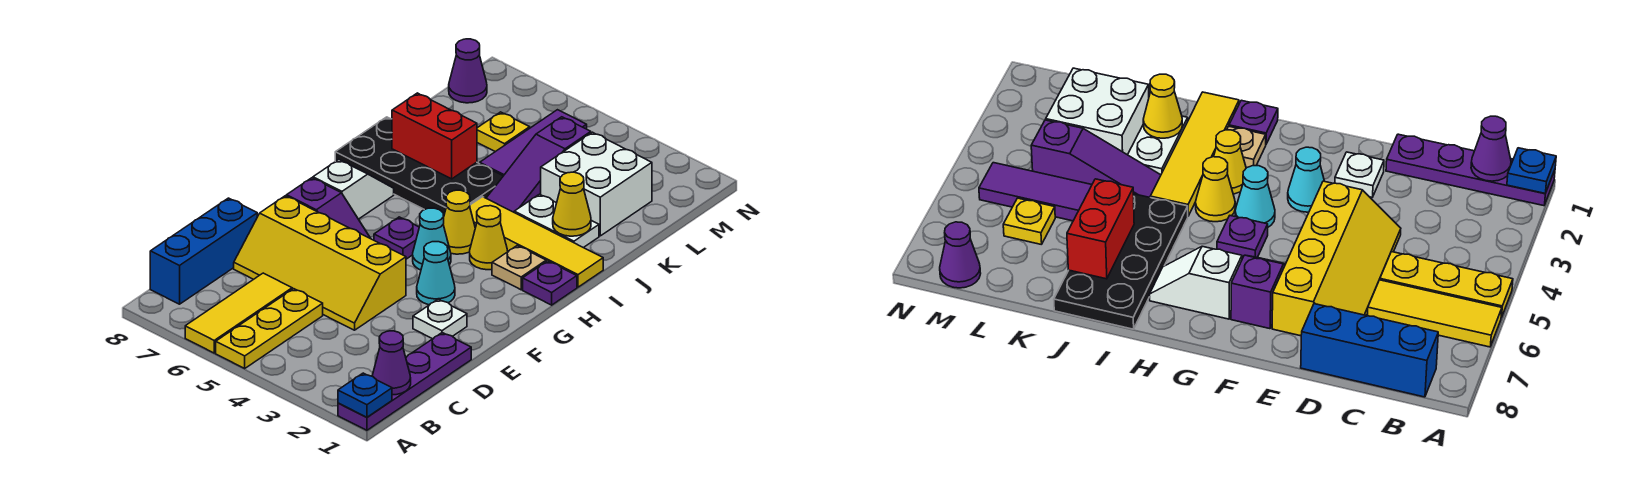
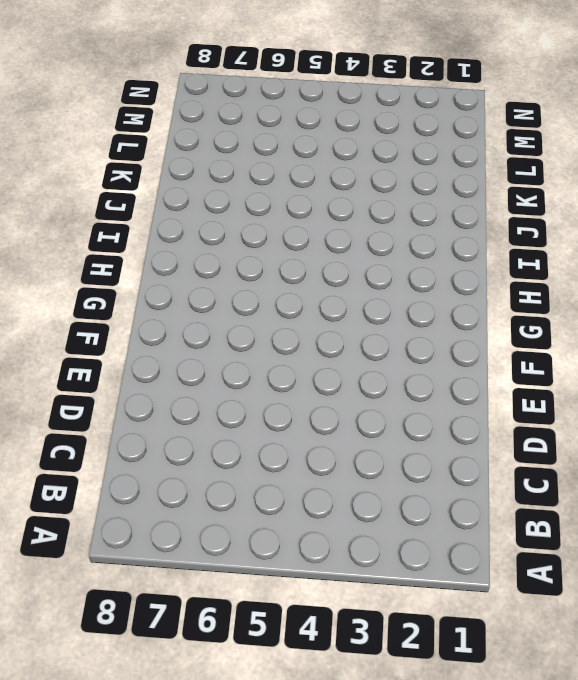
none -> purple 1x4 plate [338,333,471,430]
none -> yellow 1x3 plate [216,289,323,368]
none -> yellow 1x3 tile [185,273,292,353]

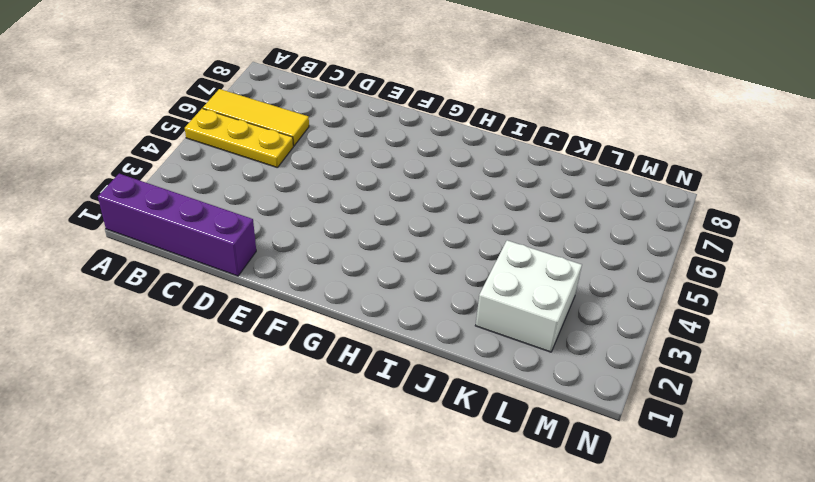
purple 1x4 brick [98,174,256,276] -> purple 1x4 plate [338,333,471,430]
none -> blue 1x3 brick [150,198,257,304]
none -> yellow 2x4 slope [234,196,406,330]
none -> white 1x1 plate [413,299,467,339]

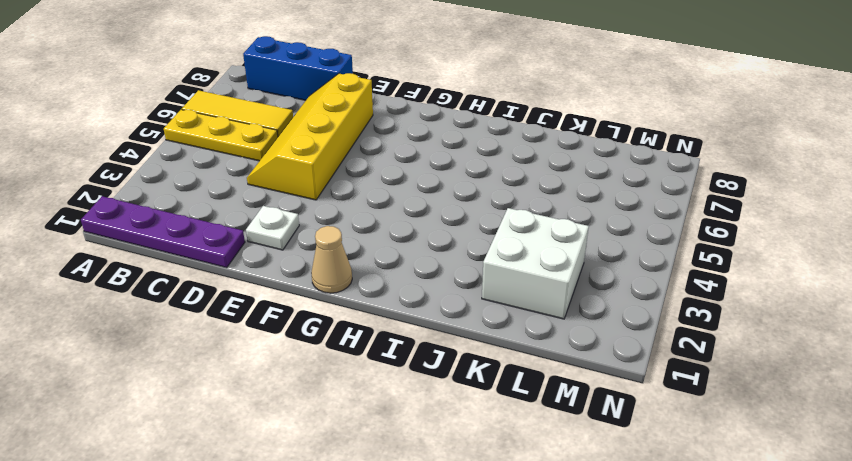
tan 1x1 cone [311,226,352,293] -> none
none -> cyan 1x1 cone [417,242,455,305]
none -> purple 1x2 slope [287,178,371,239]
none -> cyan 1x1 cone [413,208,451,270]

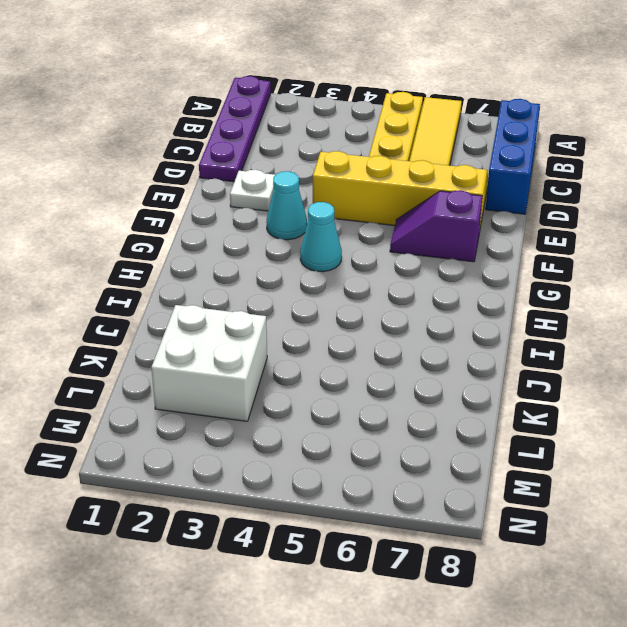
none -> purple 1x1 plate [374,217,419,259]
none -> white 1x2 slope [313,160,394,219]
none -> purple 1x1 plate [523,261,577,305]

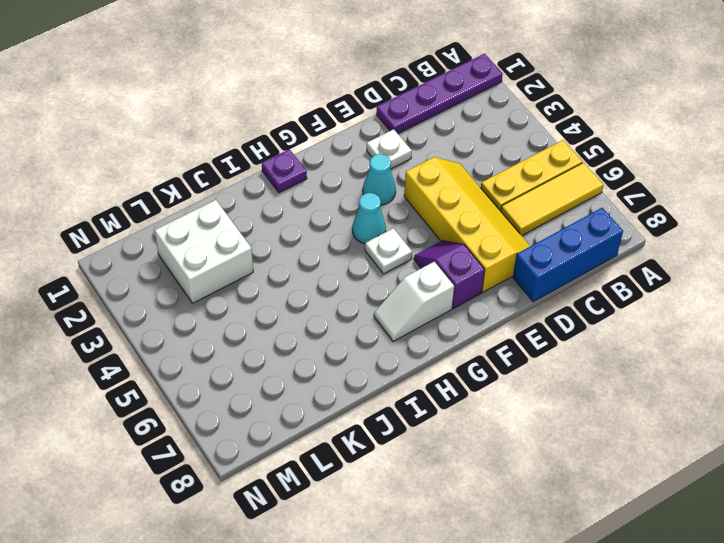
white 1x1 plate [365,228,412,274] -> purple 1x1 plate [374,217,419,259]
none -> tan 1x1 plate [492,246,546,290]
none -> yellow 1x1 cone [470,206,508,270]
none -> yellow 1x1 cone [443,190,475,254]

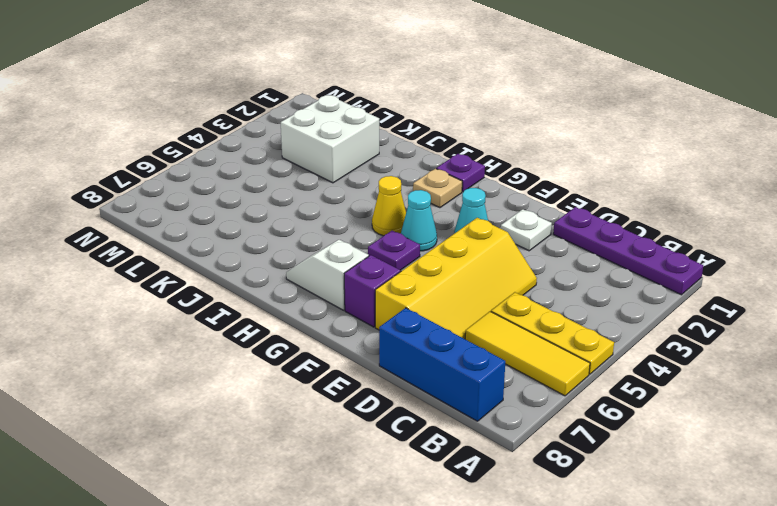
none -> yellow 1x1 cone [470,206,508,270]
none -> yellow 1x4 tile [470,197,603,287]
none -> black 2x4 plate [335,117,503,216]

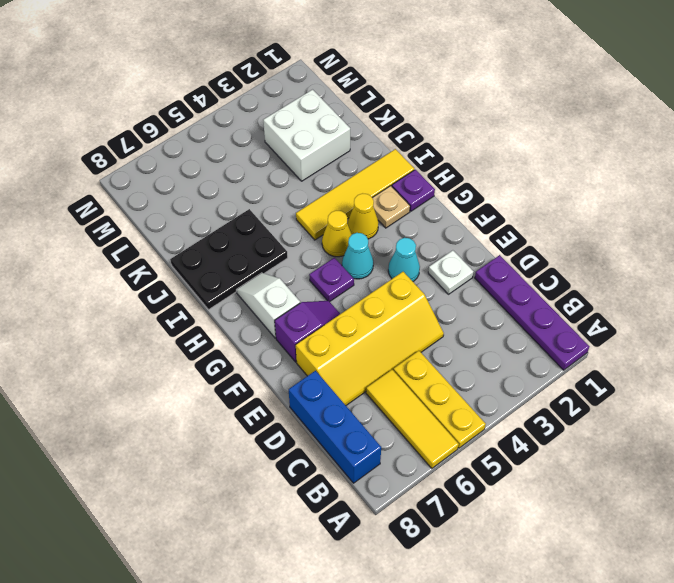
black 2x3 plate [170,209,288,310] -> black 2x4 plate [335,117,503,216]
none -> white 1x2 plate [514,194,599,248]
none -> purple 1x3 slope [486,117,591,212]
none -> purple 1x3 tile [480,110,587,176]

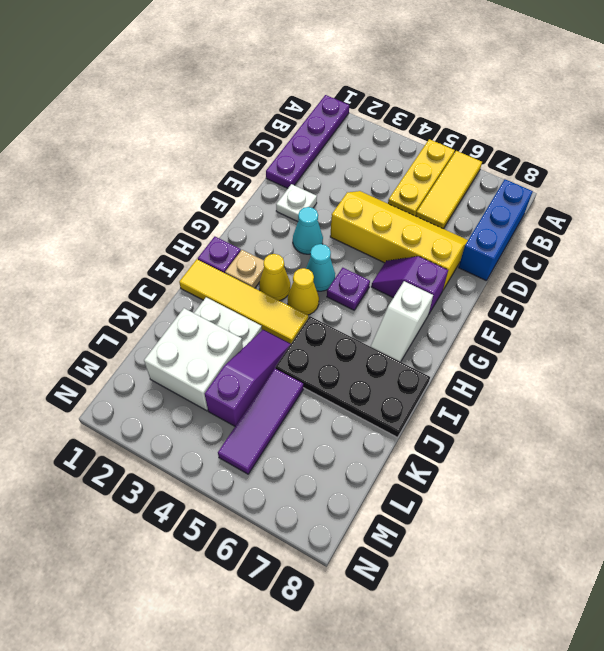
none -> yellow 1x1 plate [477,112,530,152]
none -> purple 1x1 cone [449,39,487,103]
none -> blue 1x1 plate [338,373,392,417]

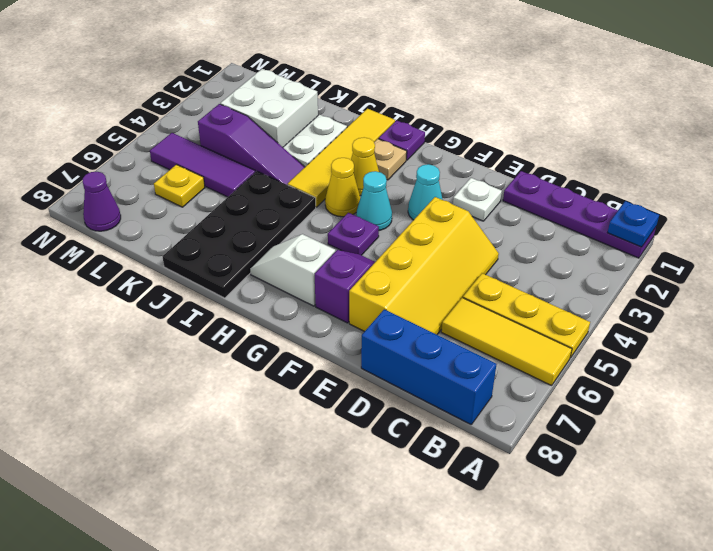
none -> purple 1x1 cone [372,331,411,395]
none -> yellow 1x1 cone [553,172,591,236]
none -> red 1x2 brick [392,93,477,179]

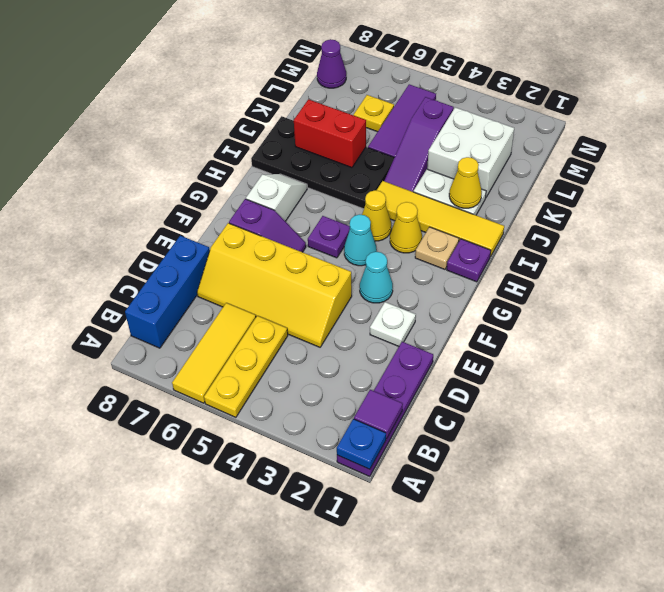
purple 1x1 tile [354,390,403,439] -> purple 1x1 cone [372,331,411,395]

